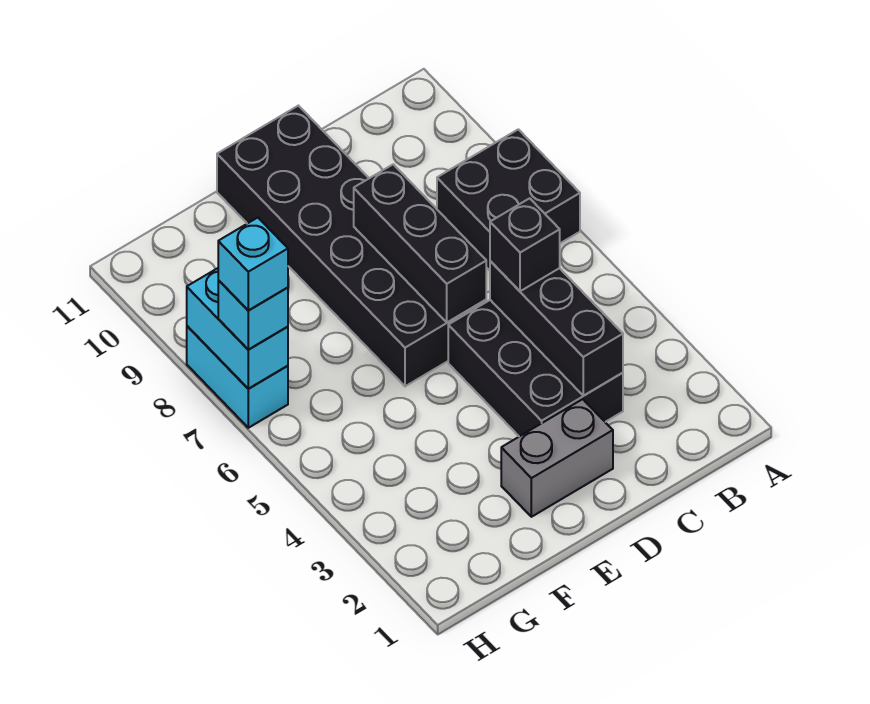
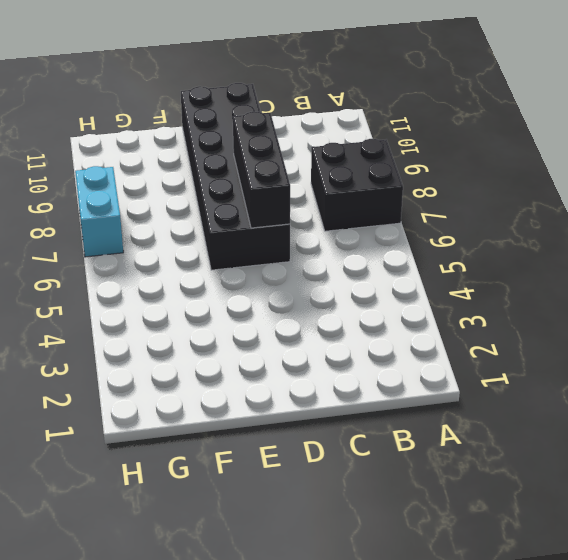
none -> black 2x3 brick [448,300,623,437]
none -> grey 1x2 brick [501,399,613,517]

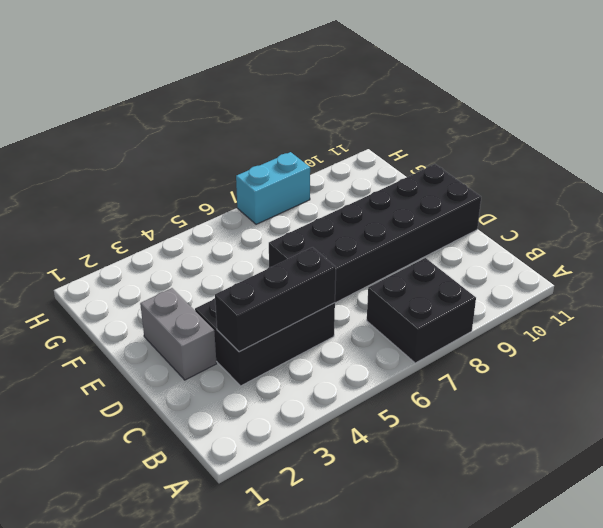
none -> black 1x3 brick [354,164,486,322]
none -> cyan 1x2 brick [187,268,288,389]

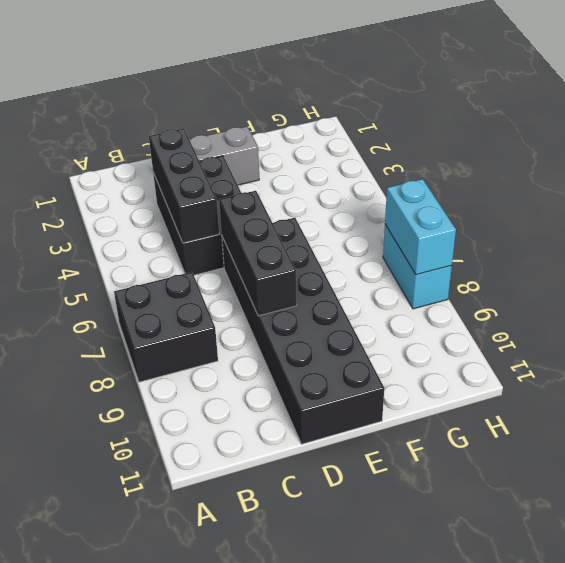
none -> black 1x1 brick [490,198,560,291]
none -> cyan 1x1 brick [218,280,288,349]

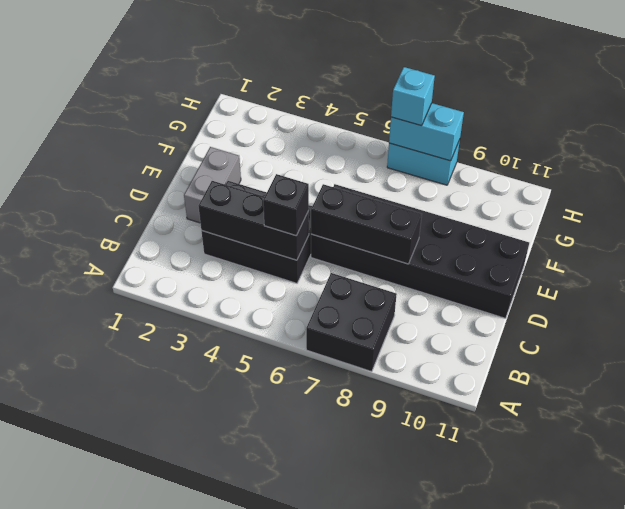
none -> cyan 1x1 brick [218,218,288,310]

